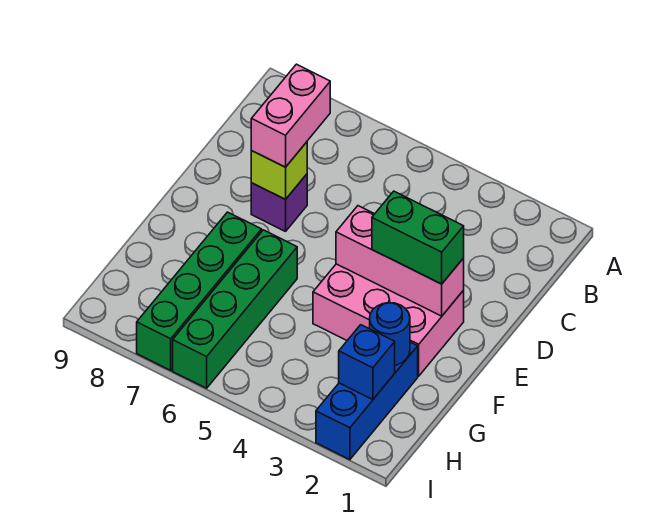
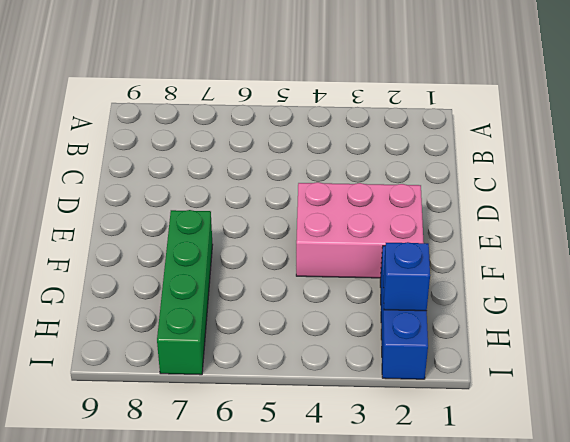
none -> purple 1x1 brick [251,174,307,232]
none -> green 1x4 brick [173,230,297,388]

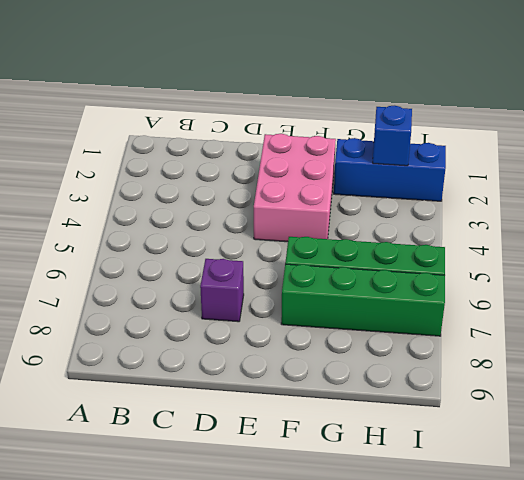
none -> lime 1x1 brick [251,142,307,199]
none -> pink 1x3 brick [336,206,464,316]

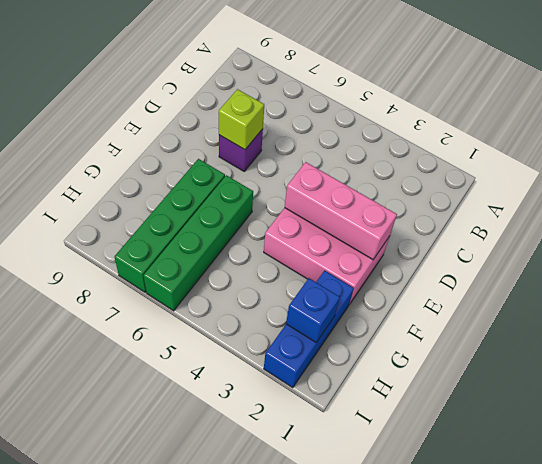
none -> blue 1x1 round brick [370,303,410,365]
none -> pink 1x2 brick [251,64,330,167]

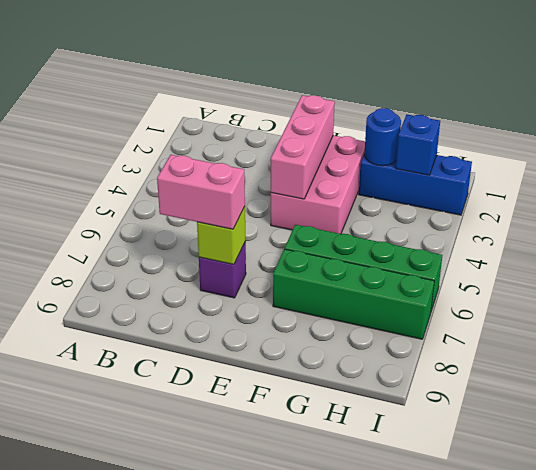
none -> green 1x2 brick [372,191,464,284]

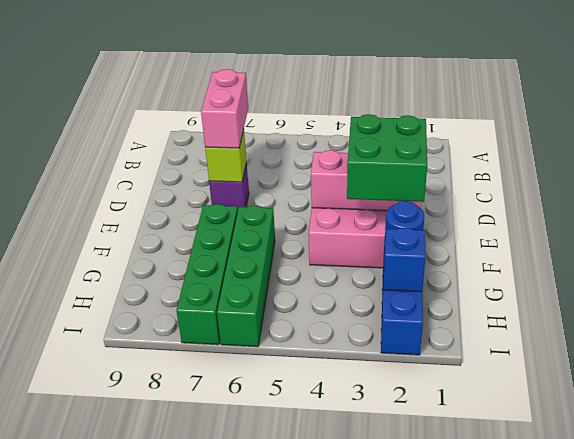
green 2x2 brick [347,114,427,202] -> green 1x2 brick [372,191,464,284]

